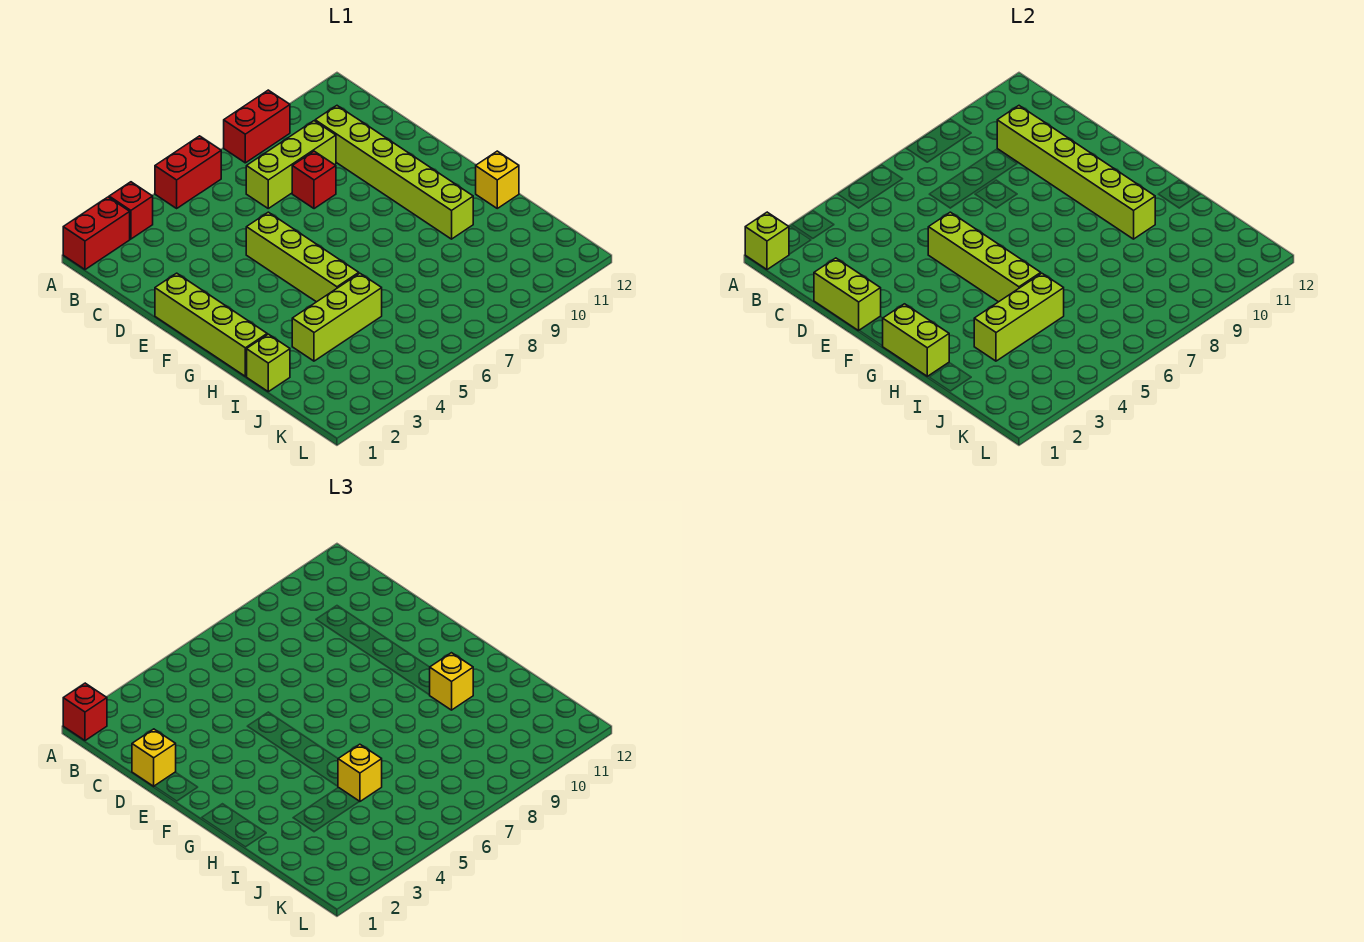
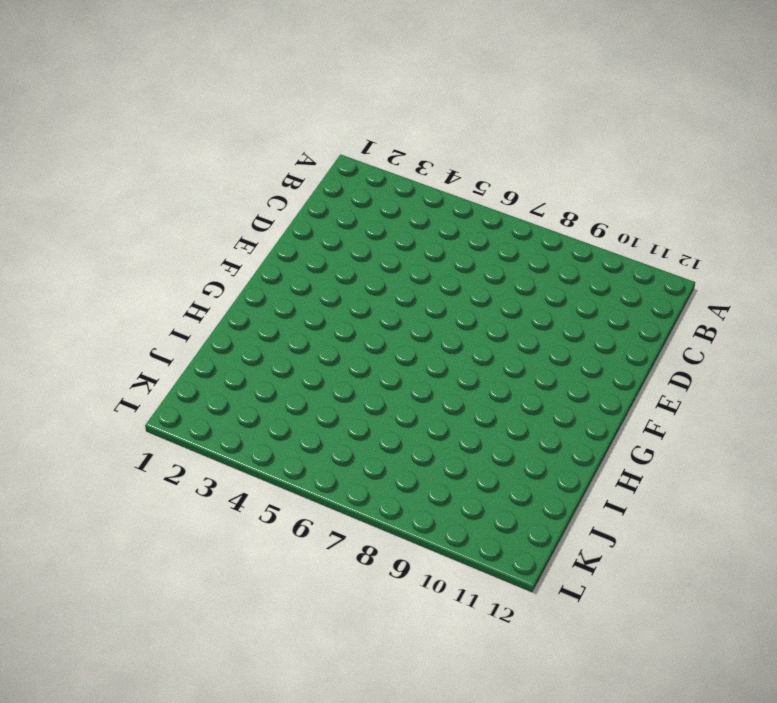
none -> red 1x2 brick [63,197,130,270]
none -> red 1x1 brick [109,182,153,239]
none -> red 1x2 brick [155,136,221,208]

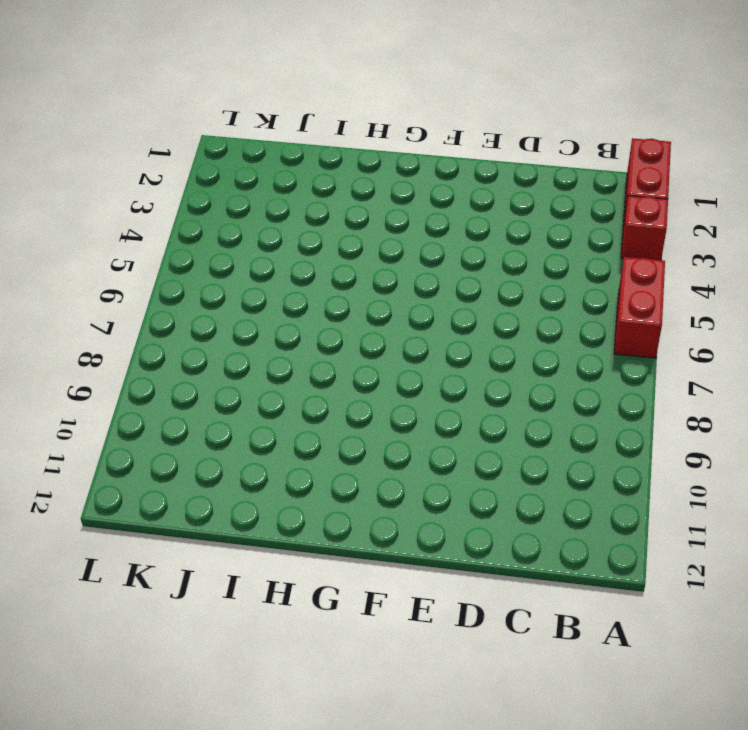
none -> red 1x2 brick [224,90,290,163]
none -> lime 1x3 brick [246,121,336,208]
none -> lime 1x6 brick [315,106,473,239]

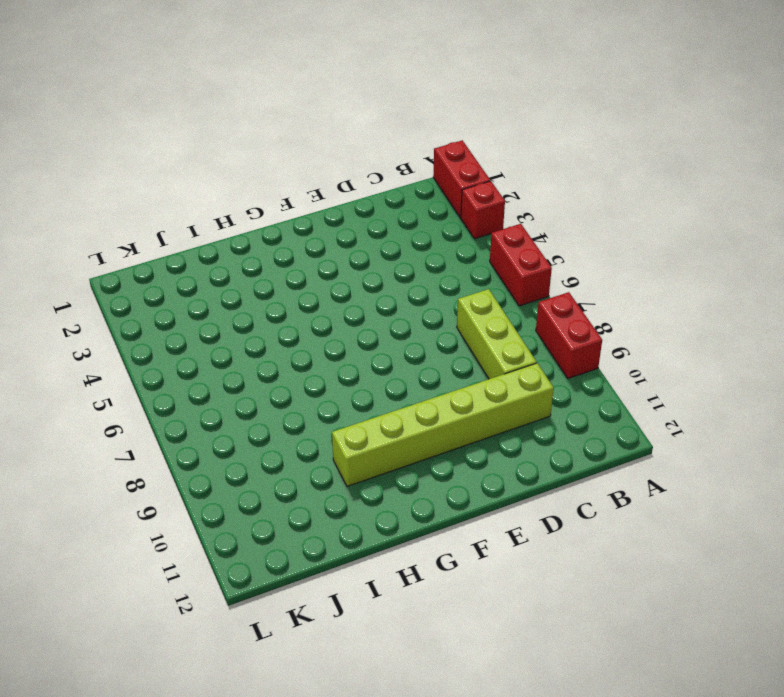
none -> red 1x1 brick [292,151,336,209]
none -> lime 1x4 brick [155,273,267,376]
none -> lime 1x4 brick [246,212,359,302]

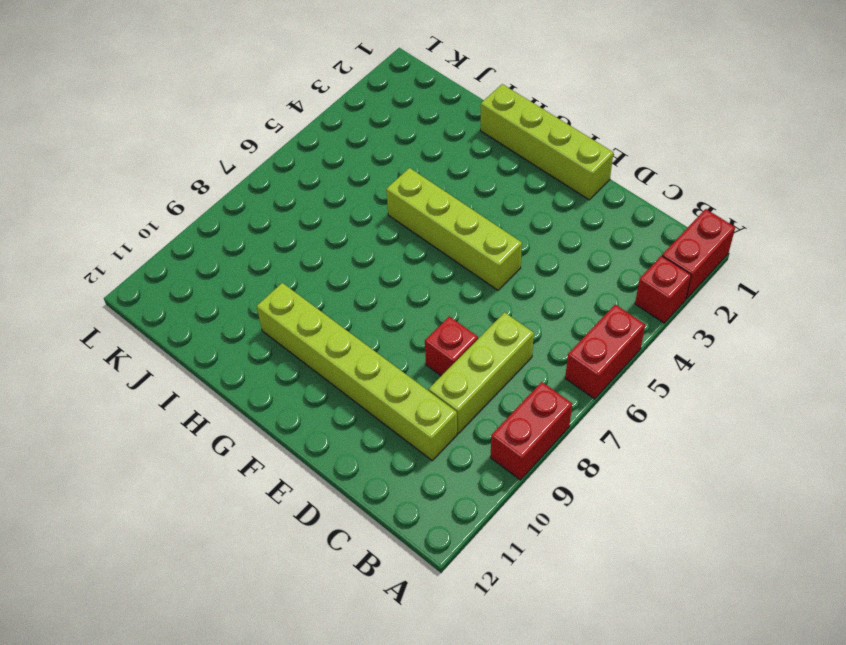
none -> yellow 1x1 brick [476,151,519,208]
none -> lime 1x1 brick [247,334,290,392]
none -> lime 1x3 brick [292,273,382,361]

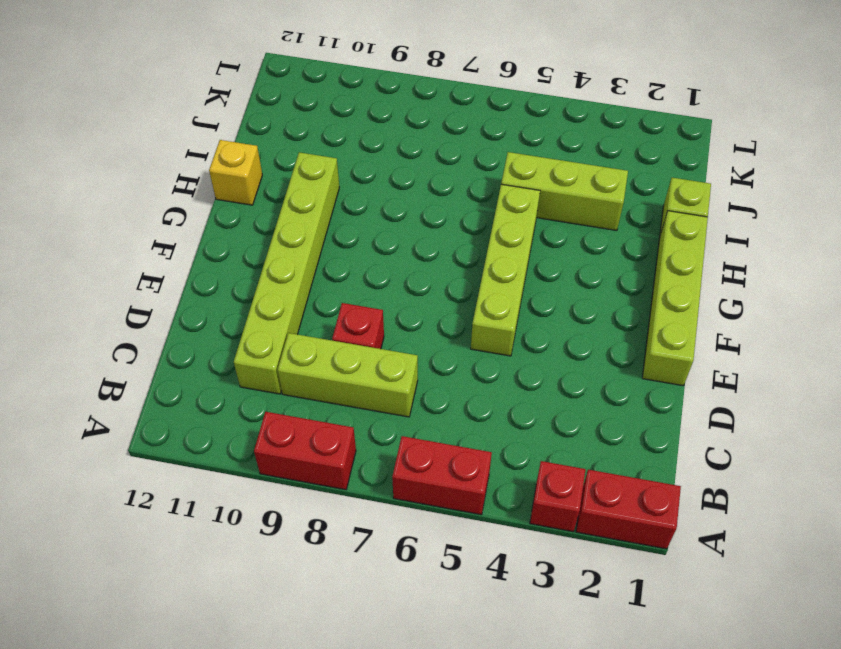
none -> lime 1x1 brick [745,212,789,270]
none -> lime 1x6 brick [997,106,1155,239]
none -> lime 1x2 brick [814,258,881,331]

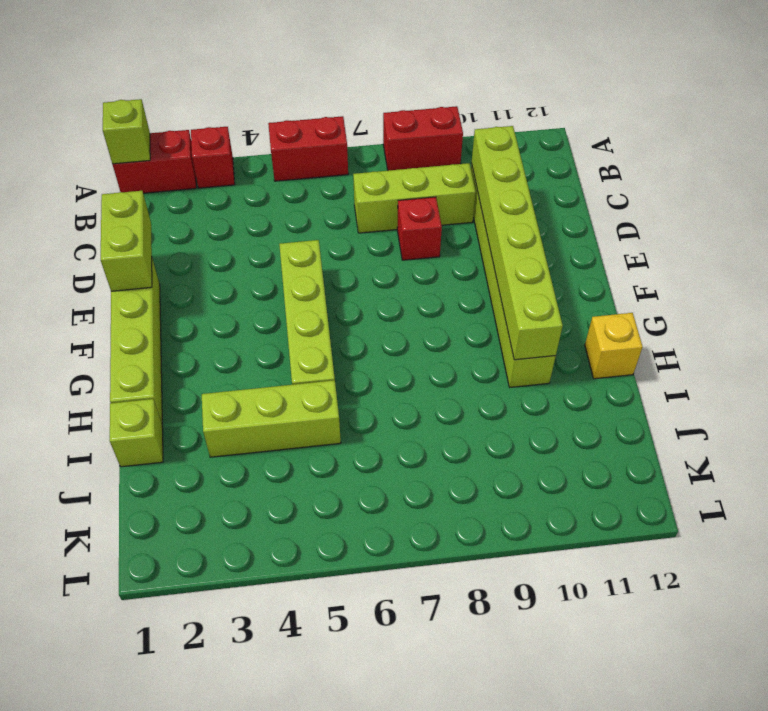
none -> lime 1x4 brick [928,212,1041,302]
none -> lime 1x2 brick [883,304,949,376]
none -> lime 1x3 brick [974,273,1064,361]

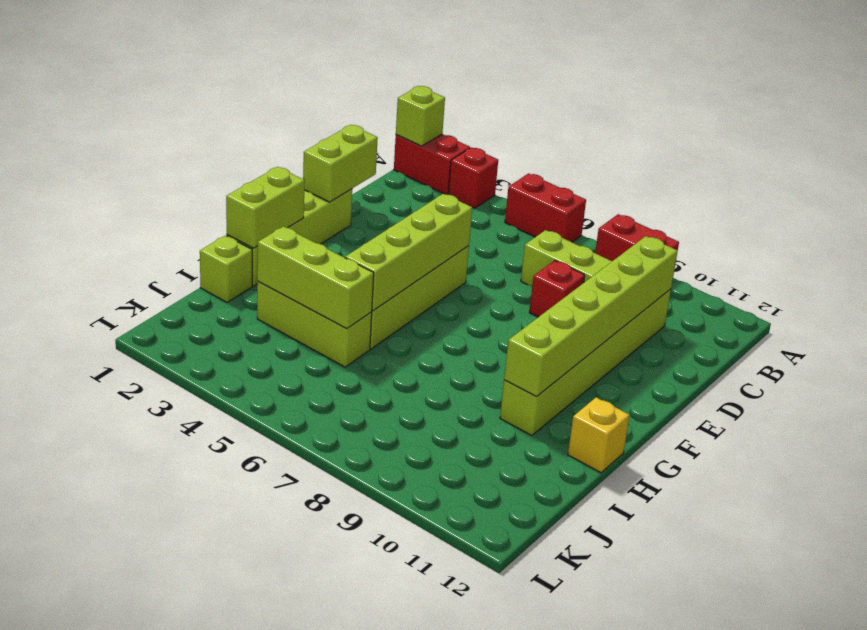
none -> red 1x1 brick [63,683,107,741]
none -> yellow 1x1 brick [132,729,176,786]
none -> yellow 1x1 brick [430,653,473,710]

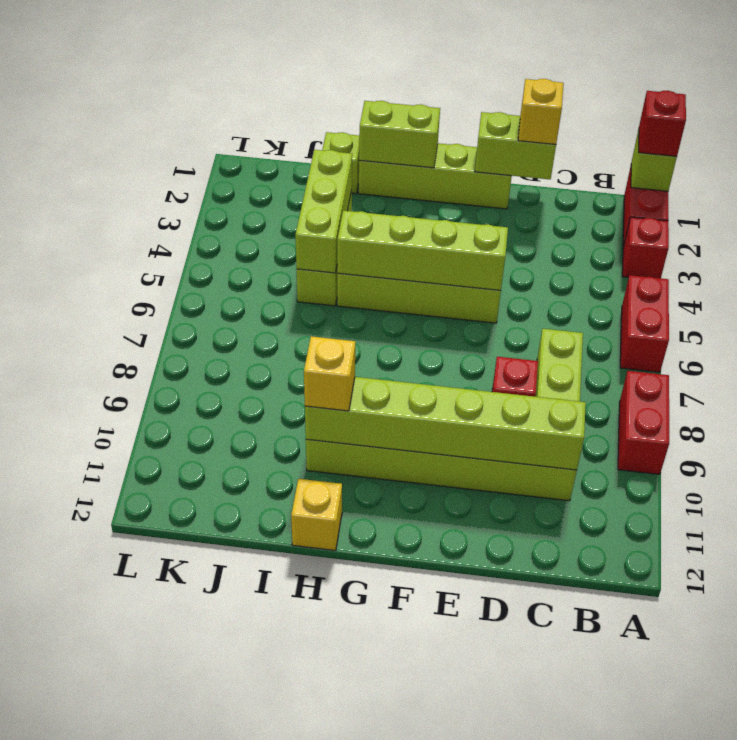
none -> yellow 1x1 brick [338,744,382,802]

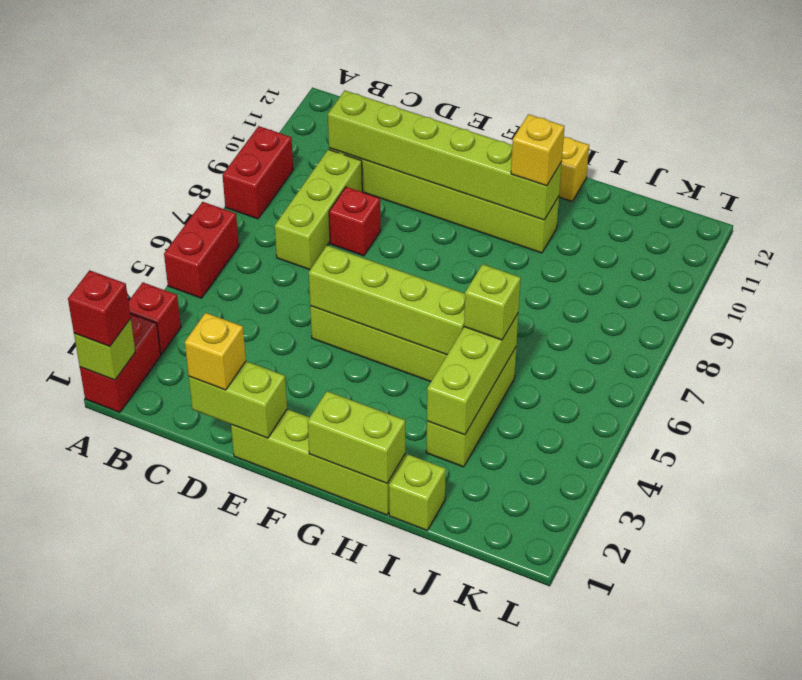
lime 1x1 brick [464,264,521,340] -> yellow 1x1 brick [338,744,382,802]

